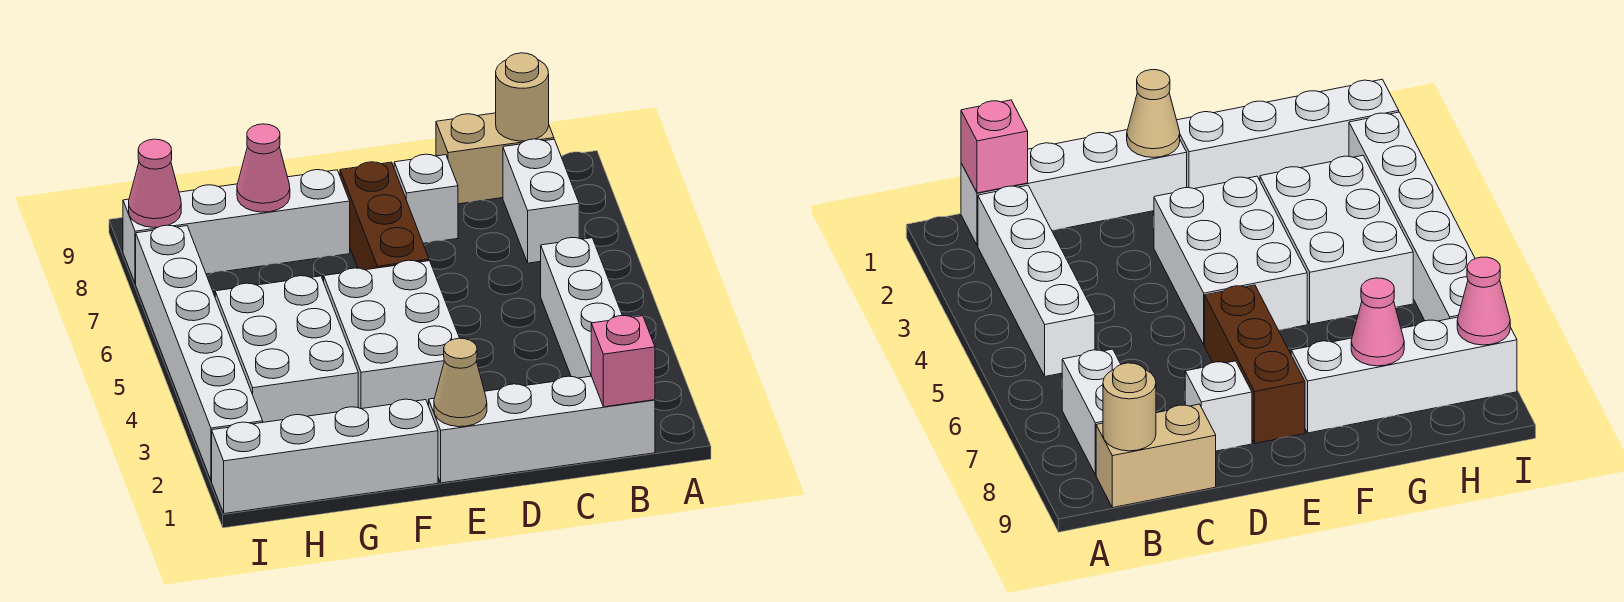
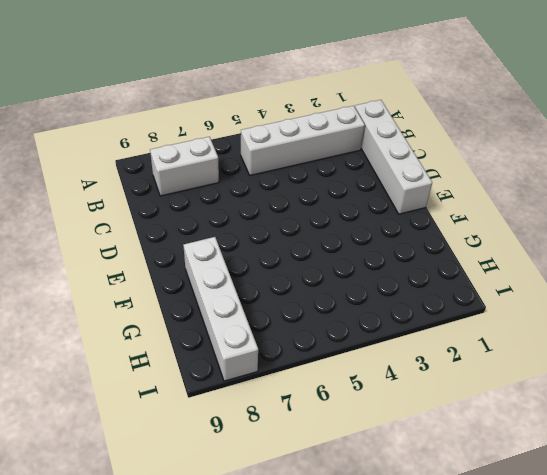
none -> tan 1x2 brick [436,113,554,204]
none -> white 1x1 brick [394,154,458,243]
none -> white 2x3 brick [324,260,459,409]

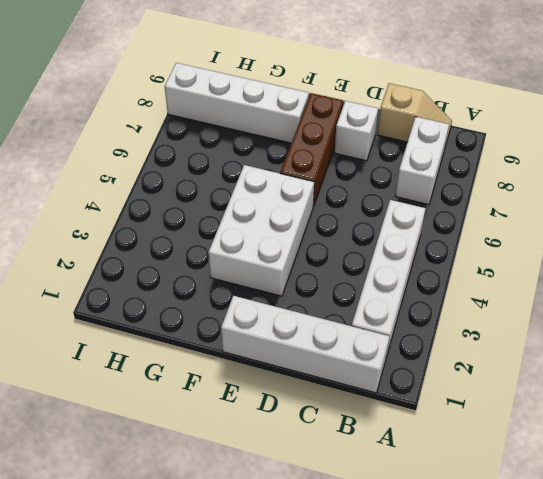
tan 1x2 slope [377,83,452,146] -> tan 1x2 brick [436,113,554,204]
none -> white 1x4 brick [212,399,438,514]
none -> white 2x3 brick [215,276,358,422]
none -> white 1x6 brick [136,225,263,481]

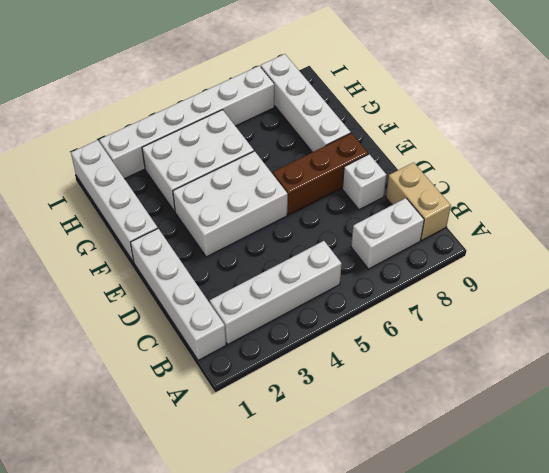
none -> pink 1x1 brick [591,316,655,407]
none -> tan 1x1 round brick [496,53,549,141]
none -> tan 1x1 cone [434,338,487,427]

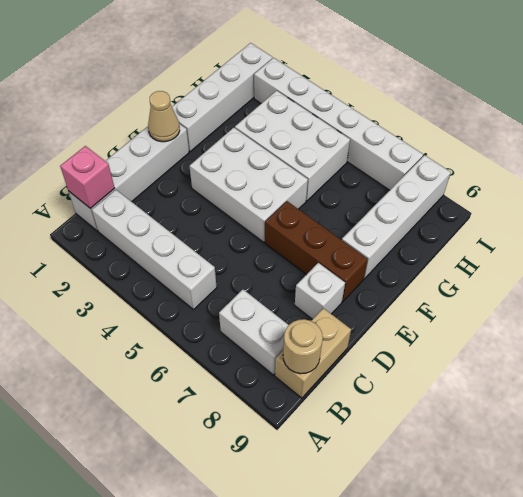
none -> pink 1x1 cone [237,124,290,212]
none -> pink 1x1 cone [129,139,181,227]

